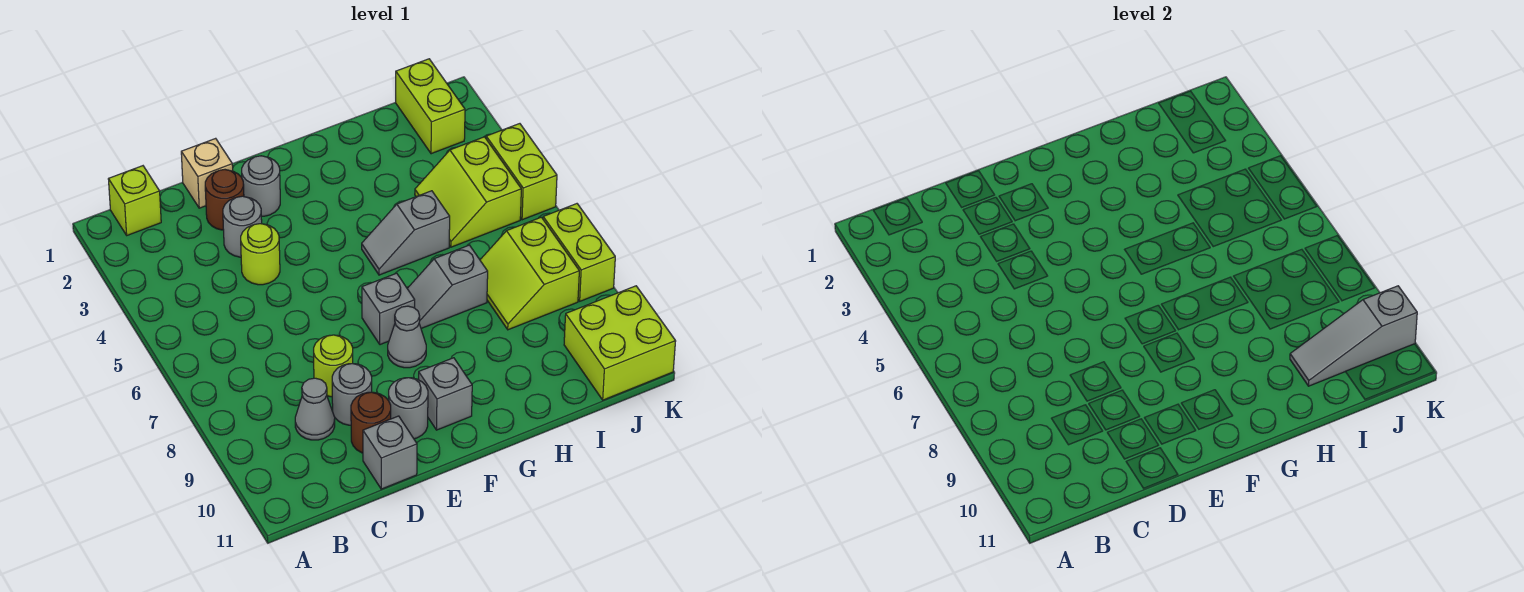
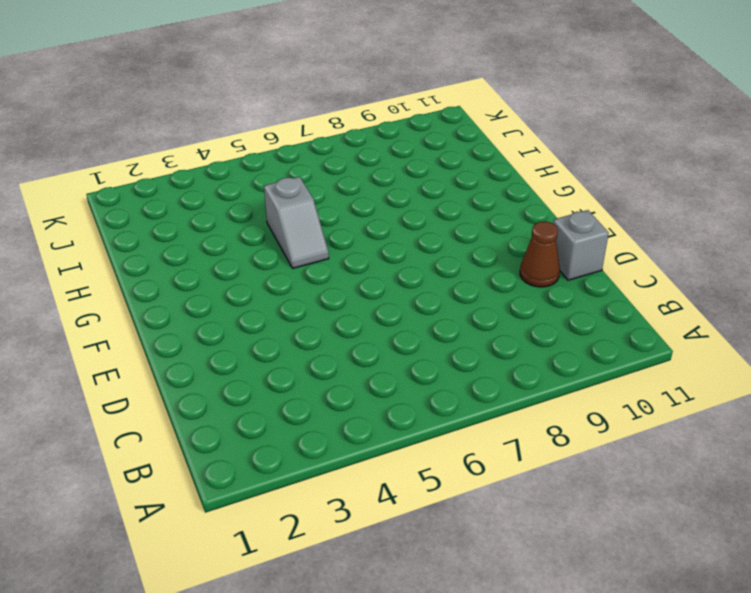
brown 1x1 cone [520,221,560,287] -> brown 1x1 round brick [351,392,391,453]
none -> lime 1x1 brick [108,166,161,235]
none -> grey 1x1 cone [295,378,335,440]
none -> tan 1x1 brick [181,138,233,208]

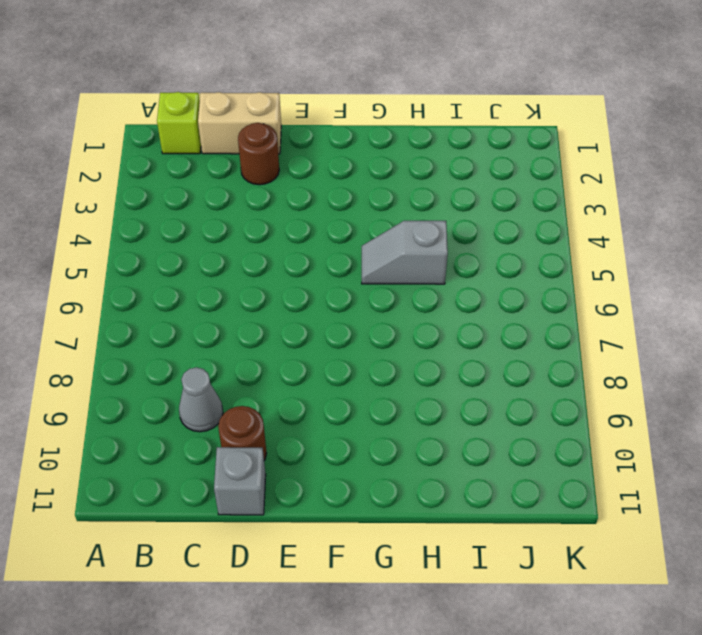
tan 1x2 brick [198,92,281,154] -> tan 1x1 brick [181,138,233,208]
none -> grey 1x1 round brick [223,196,262,257]
none -> lime 1x1 round brick [241,224,280,285]
none -> lime 1x1 round brick [314,335,353,397]

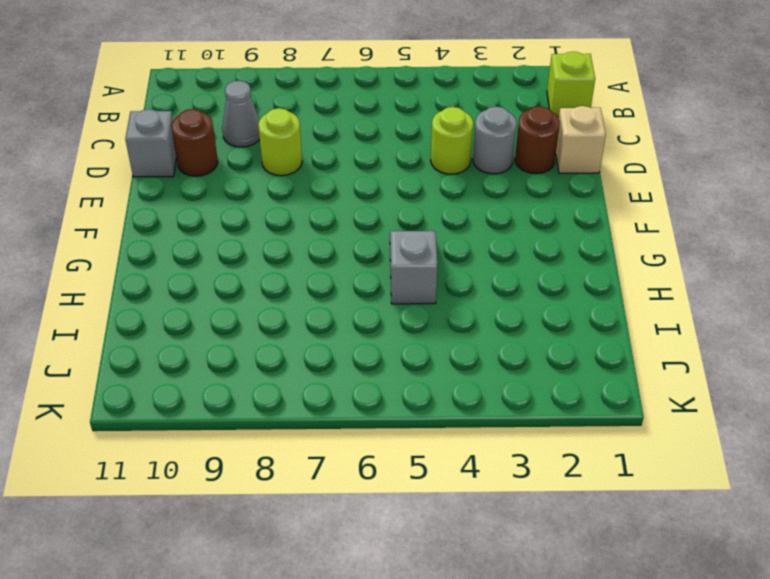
none -> grey 1x1 round brick [332,364,372,425]
none -> grey 1x1 round brick [242,156,280,216]
none -> grey 1x1 round brick [389,378,428,439]

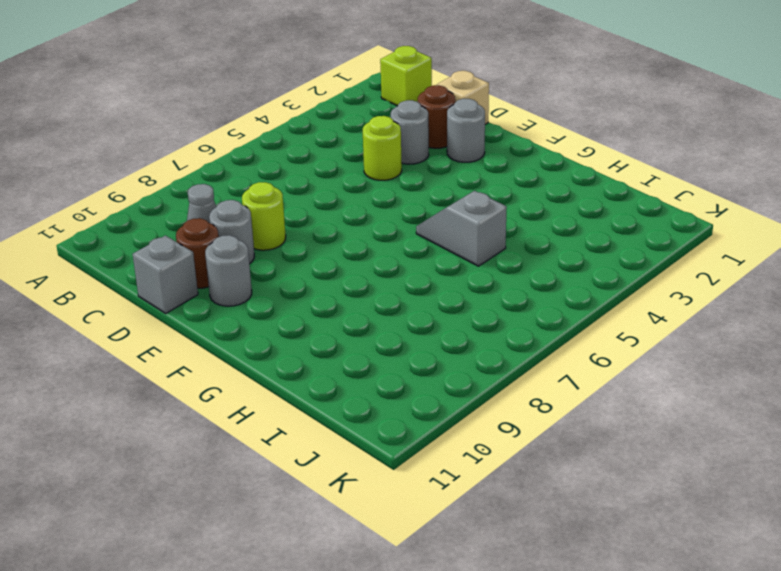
none -> grey 1x1 brick [362,273,415,345]
none -> grey 1x1 cone [388,306,426,368]
none -> grey 1x1 brick [419,358,472,430]

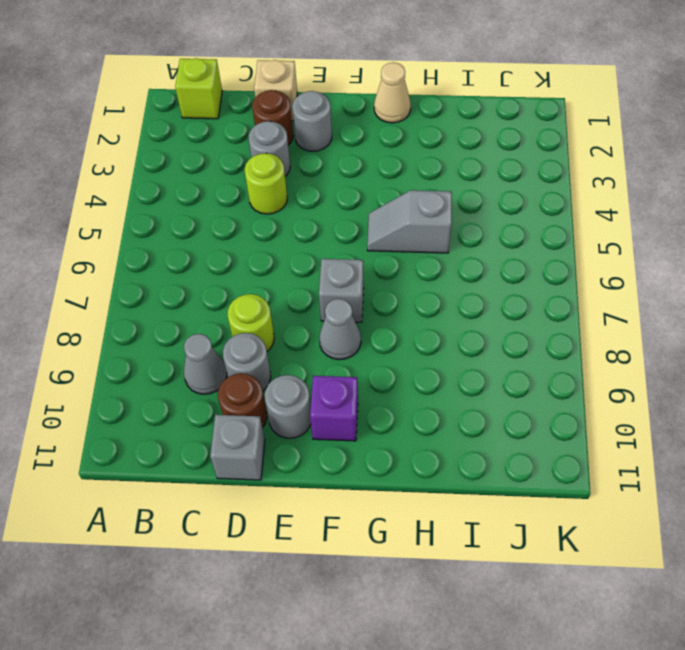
purple 1x1 brick [310,376,358,441] -> grey 1x1 brick [419,358,472,430]
tan 1x1 cone [374,62,411,123] -> none
none -> grey 1x2 slope [407,245,488,328]
none -> lime 2x2 slope [415,137,521,247]
none -> lime 2x2 slope [480,217,579,330]

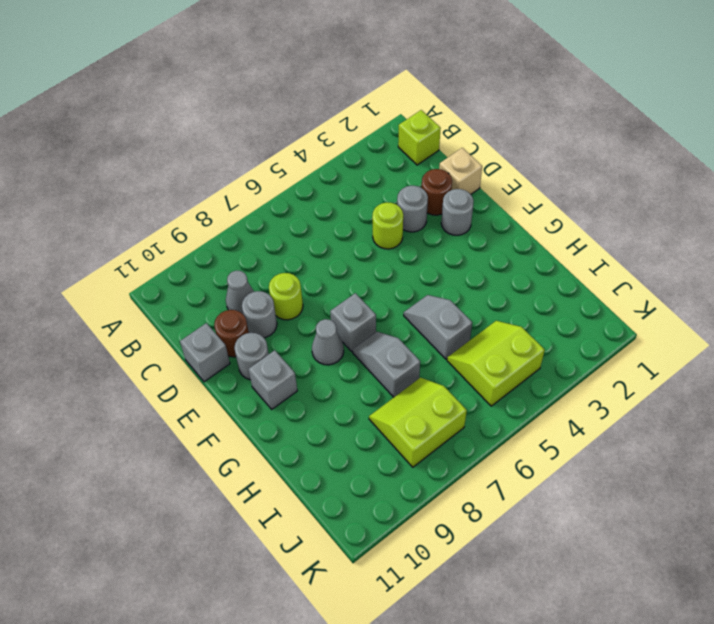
none -> lime 1x2 brick [396,59,465,154]
none -> lime 2x2 brick [564,286,676,400]
none -> lime 1x2 brick [486,124,557,220]

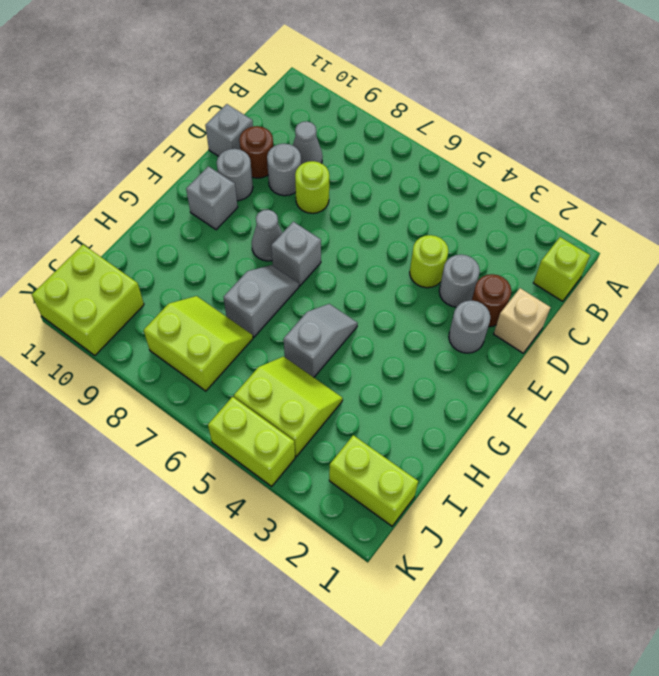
none -> lime 1x2 brick [543,204,615,301]
none -> grey 1x3 slope [1290,286,1417,386]

